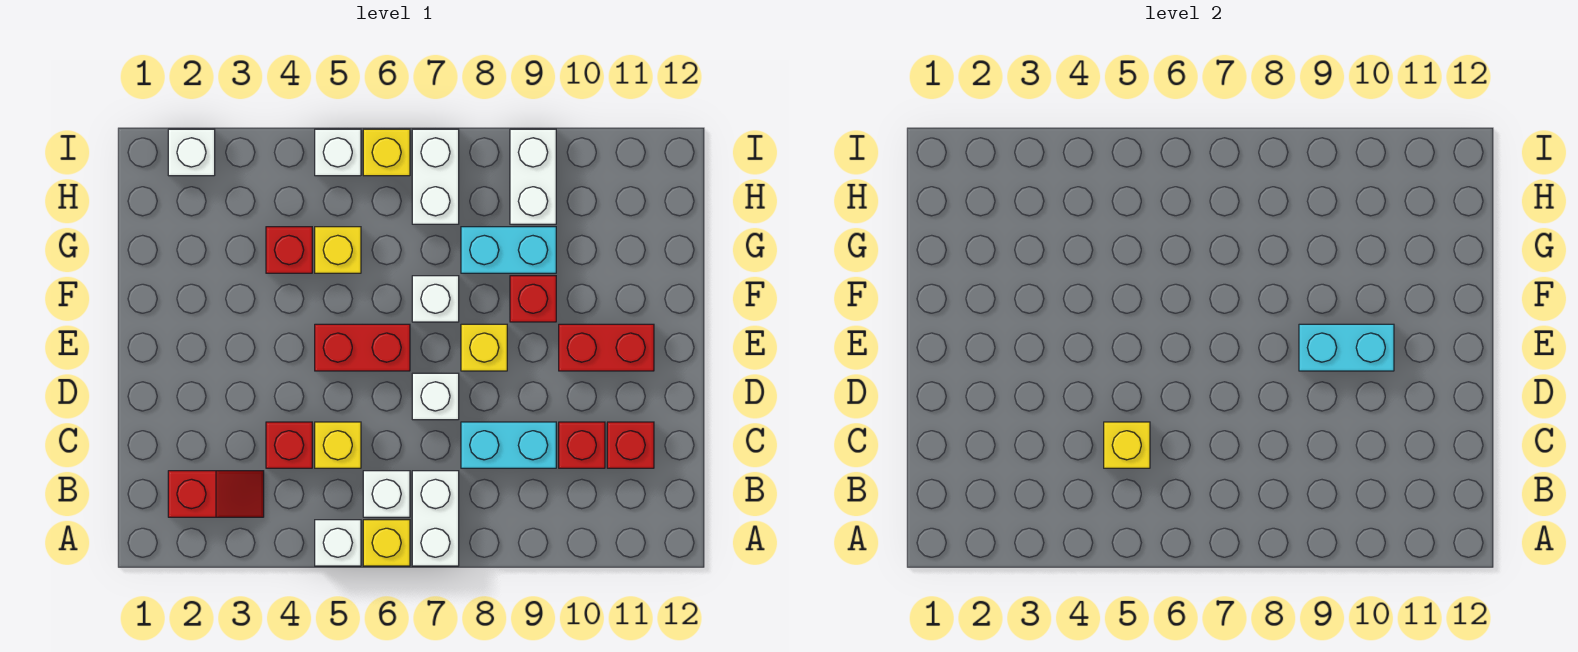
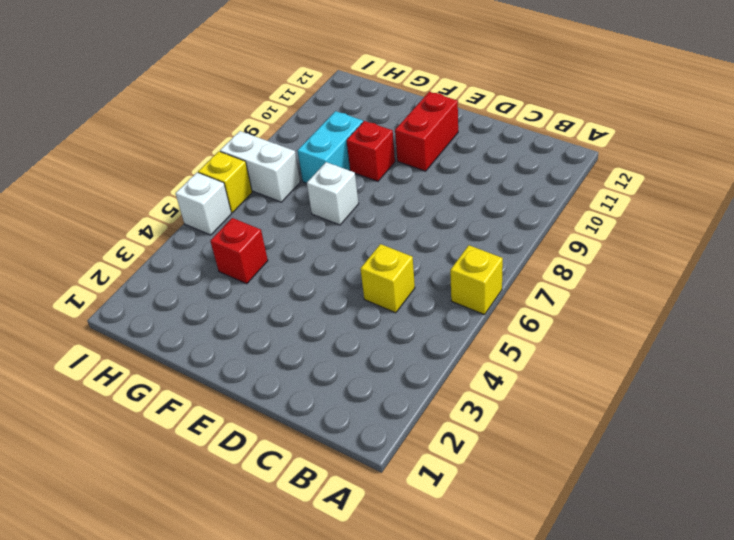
none -> white 1x1 brick [315,520,361,566]
none -> white 1x2 brick [412,471,459,566]
none -> red 1x2 slope [168,471,264,517]

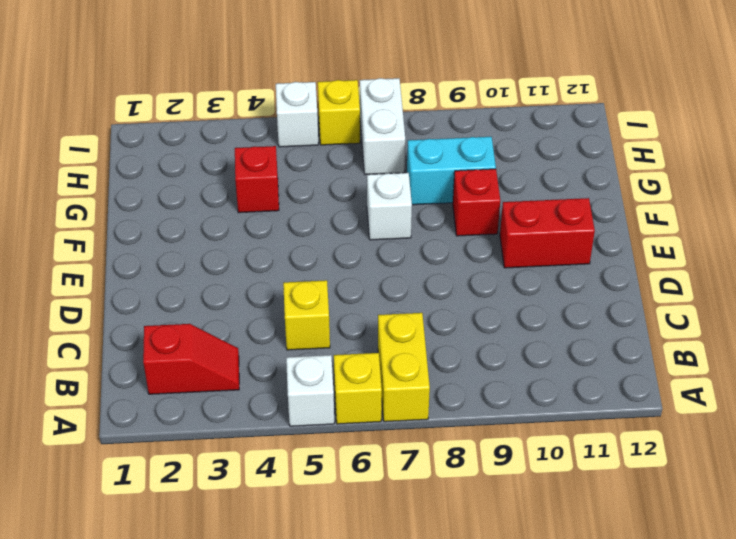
yellow 1x2 brick [378,313,430,422] -> white 1x2 brick [412,471,459,566]
none -> white 1x1 brick [363,471,410,517]
none -> red 1x1 brick [266,422,312,468]
none -> cyan 1x2 brick [461,422,556,468]

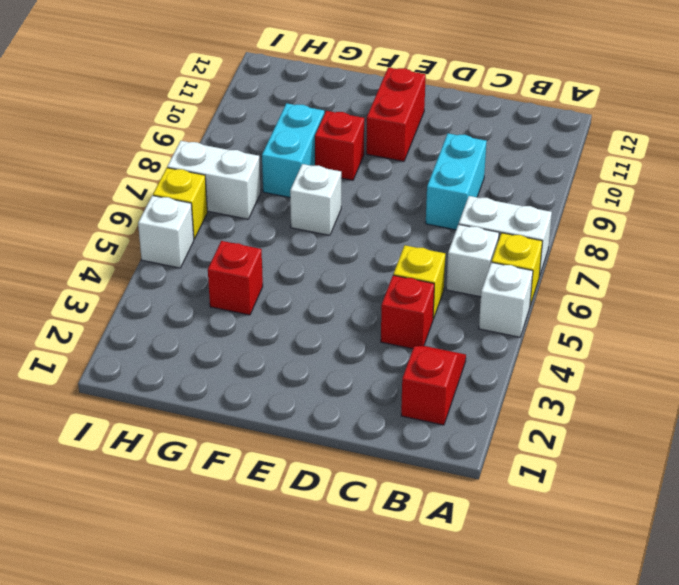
none -> red 1x1 brick [559,422,605,468]
none -> red 1x1 brick [607,422,654,468]
none -> white 1x1 brick [412,373,459,420]

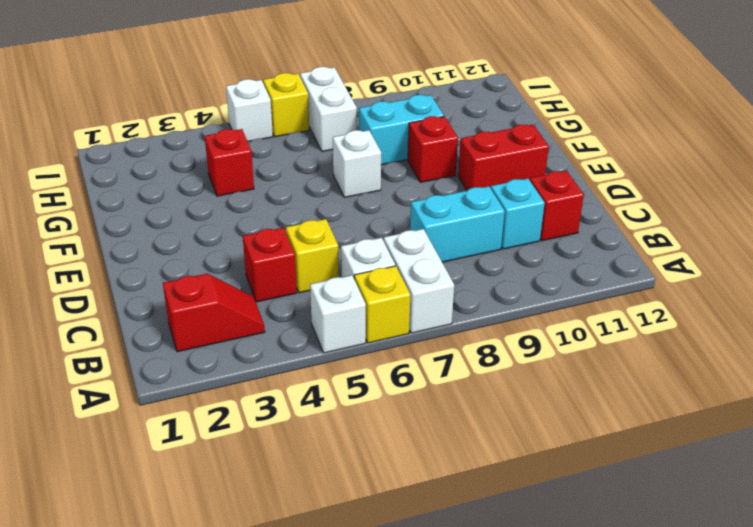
cyan 1x1 brick [491,179,545,249] -> red 1x1 brick [559,422,605,468]
none -> white 1x1 brick [412,373,459,420]
none -> red 1x2 brick [315,324,410,371]
none -> yellow 1x1 brick [461,324,507,371]

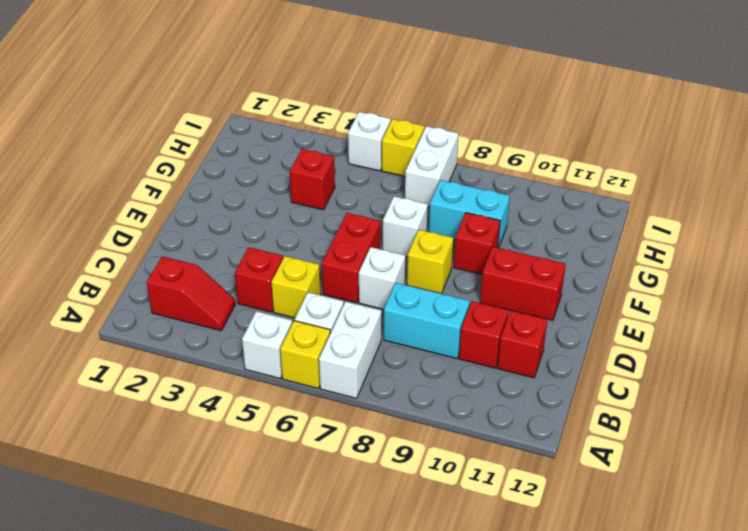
red 1x2 brick [322,213,381,303] -> red 1x2 brick turned to [315,324,410,371]
none -> yellow 1x1 brick [315,227,361,273]
none -> white 1x2 brick [510,129,556,224]
none -> white 1x1 brick [168,129,215,176]

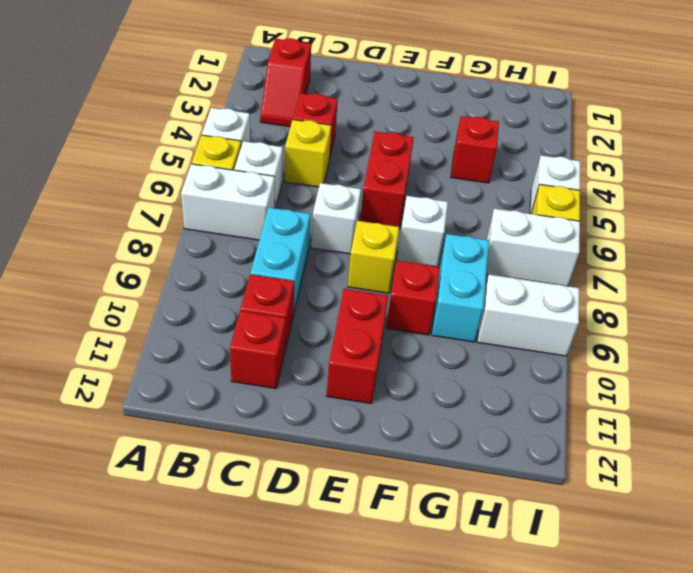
none -> yellow 1x1 brick [315,227,361,273]
none -> white 1x1 brick [168,129,215,176]
none -> yellow 1x1 brick [1104,422,1150,468]

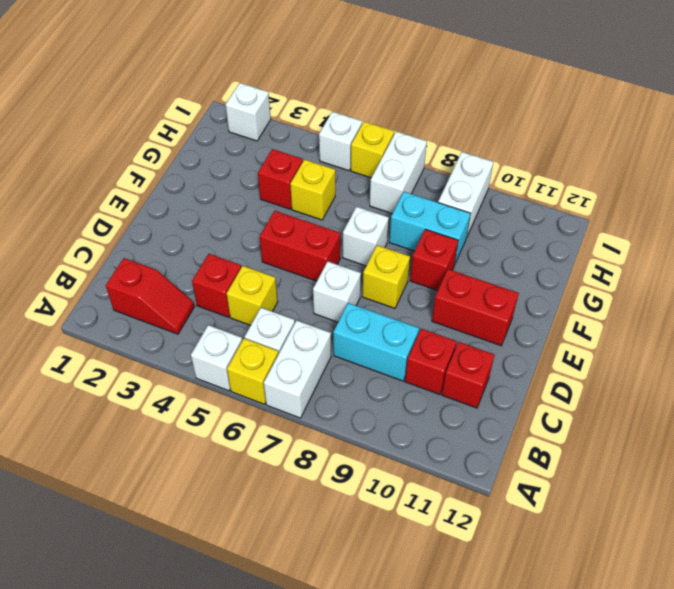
none -> yellow 1x1 brick [1104,422,1150,468]
none -> cyan 1x2 brick [1299,324,1394,371]

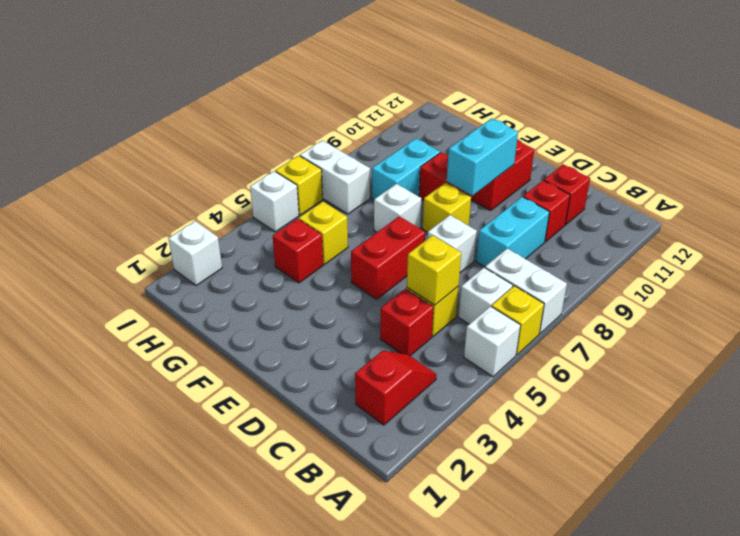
none -> white 1x2 brick [510,129,556,224]

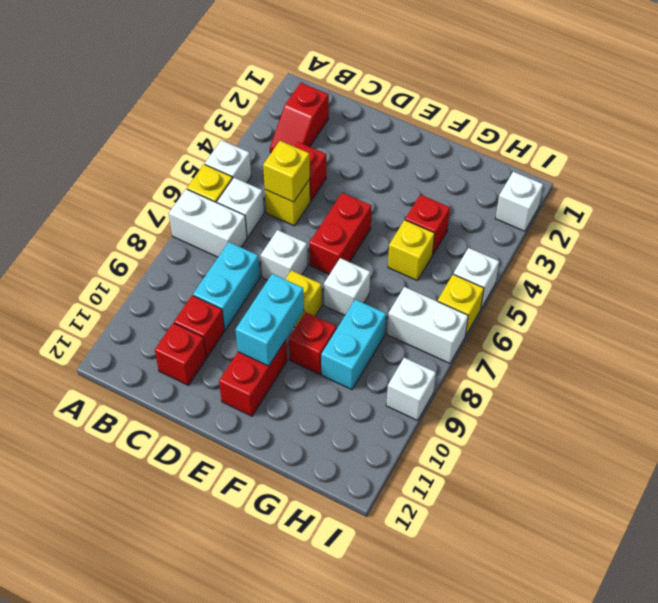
white 1x1 brick [386,358,436,421] -> white 1x2 brick [510,129,556,224]

